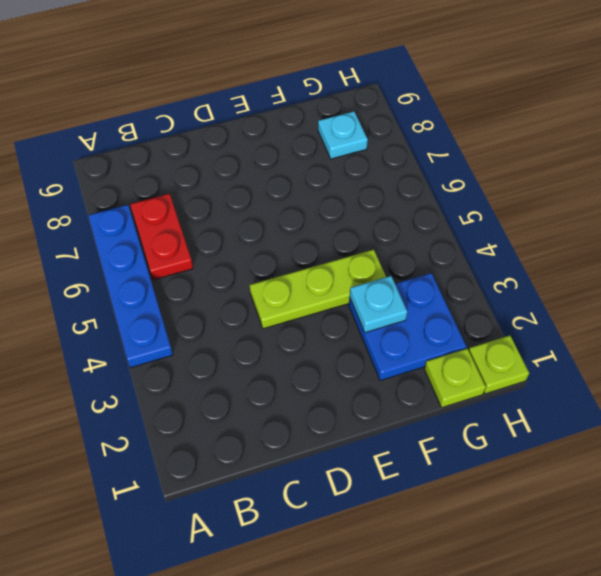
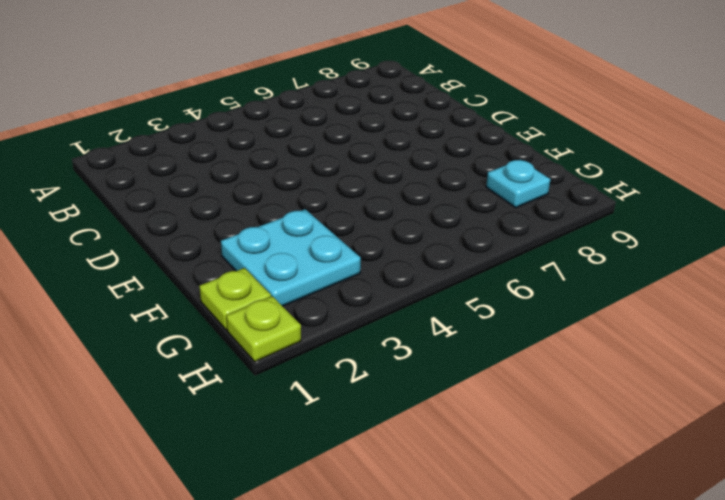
cyan 2x2 plate [221,209,361,306] -> blue 2x2 plate [349,273,466,381]
none -> blue 1x4 plate [88,205,173,368]
none -> red 1x2 plate [130,194,193,280]

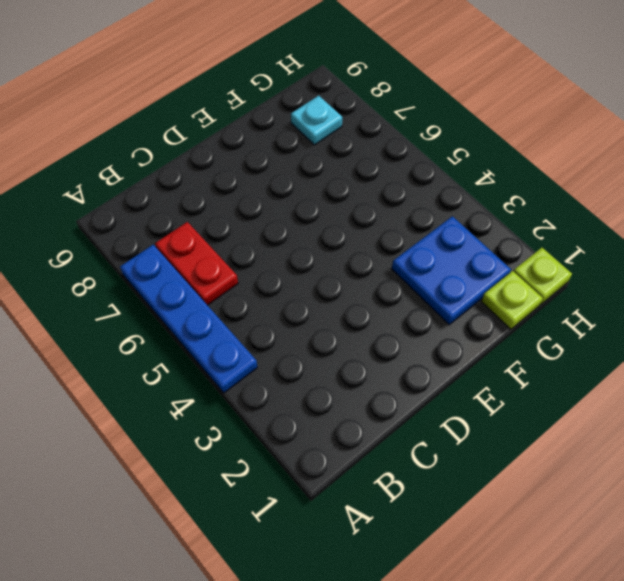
none -> lime 1x3 plate [250,249,386,329]
none -> cyan 1x1 plate [350,276,407,333]

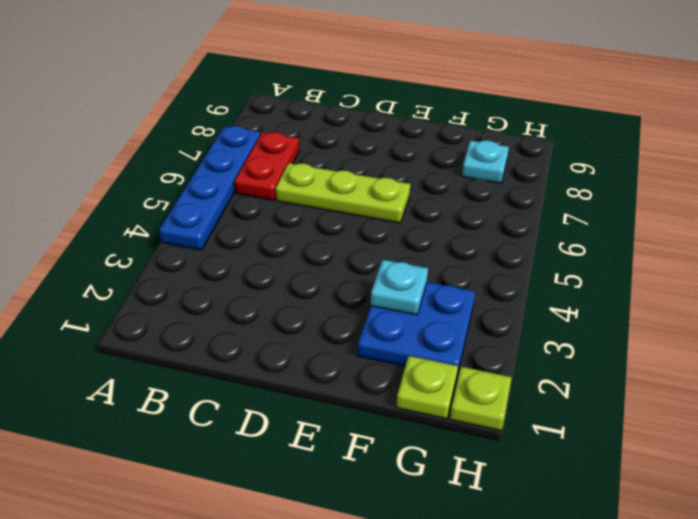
lime 1x3 plate [275,163,410,223] -> lime 1x3 plate moved to [250,249,386,329]

